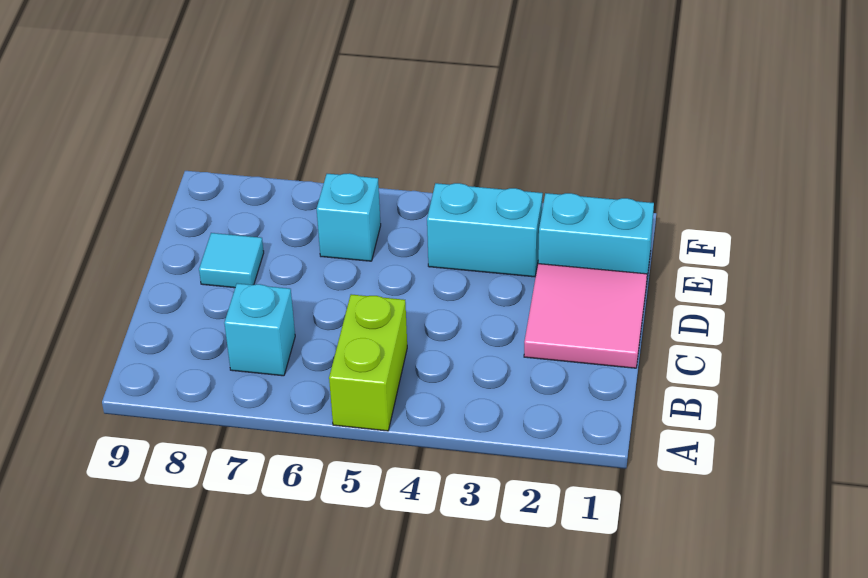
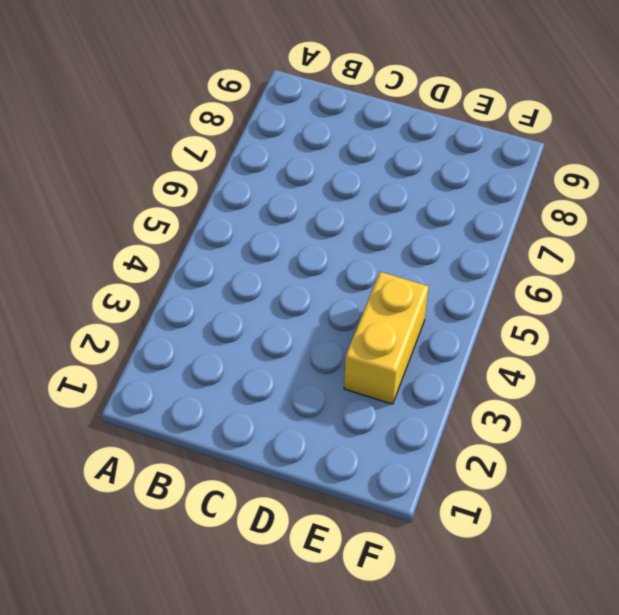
yellow 1x2 brick [344,272,429,404] -> cyan 1x2 brick [427,183,543,277]
none -> lime 1x2 brick [329,294,407,431]
none -> cyan 1x1 brick [224,283,295,376]

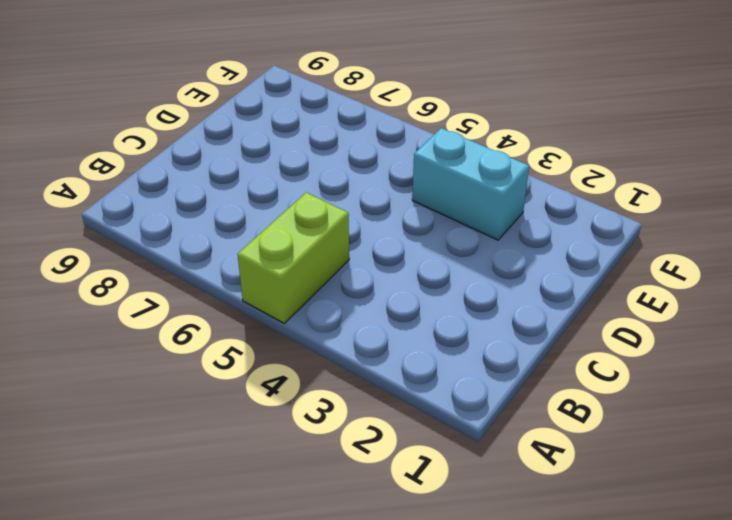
none -> cyan 1x1 brick [224,283,295,376]
none -> pink 2x2 tile [524,264,647,368]

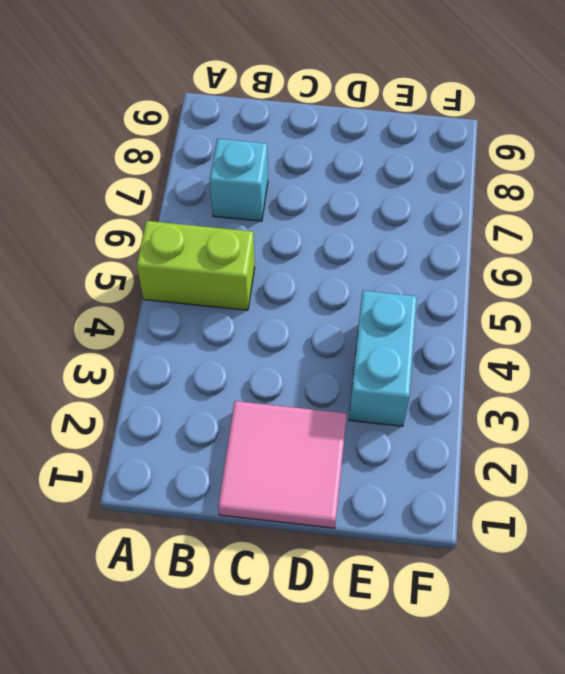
none -> cyan 1x1 tile [199,233,264,288]
none -> cyan 1x2 brick [538,193,654,284]

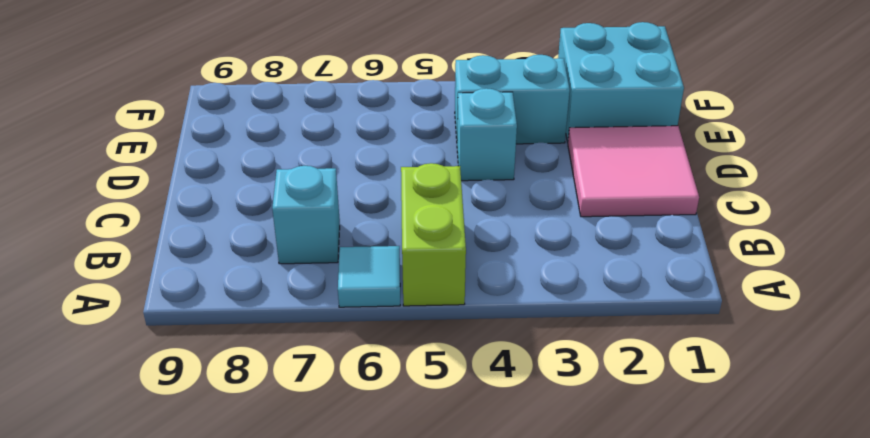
cyan 1x1 tile [338,246,400,307] -> cyan 1x1 tile moved to [199,233,264,288]
cyan 1x1 brick [457,88,517,181] -> cyan 1x1 brick moved to [317,173,381,261]
cyan 2x2 brick [558,22,684,143] -> cyan 1x2 brick [538,193,654,284]

